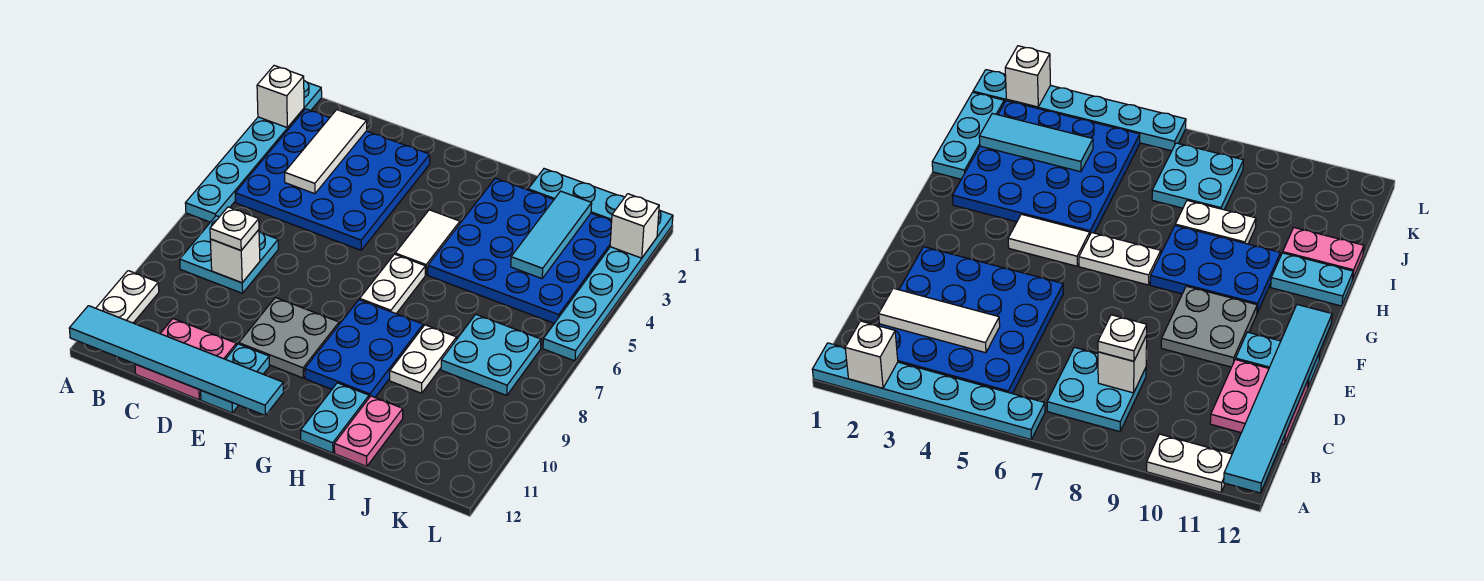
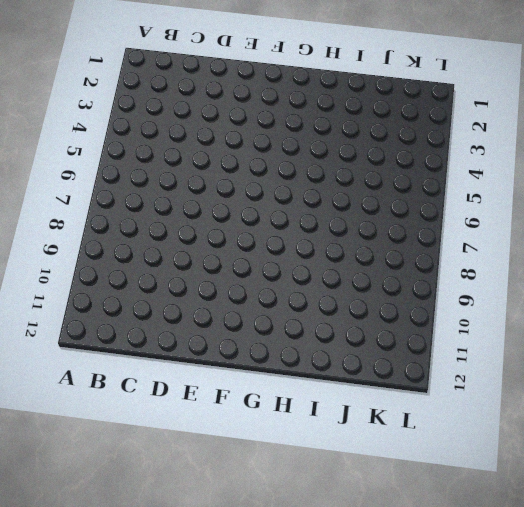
none -> cyan 1x6 plate [185,81,322,222]
none -> white 1x2 plate [96,271,159,323]
none -> blue 4x4 plate [235,109,430,250]

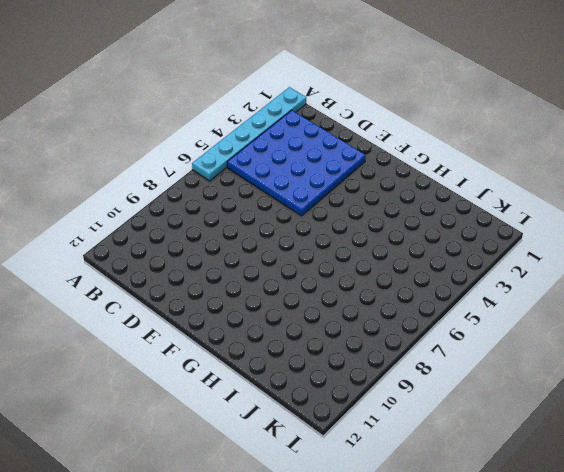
none -> white 1x2 plate [96,271,159,323]
none -> cyan 2x2 plate [180,216,278,293]
none -> pink 2x2 plate [135,319,236,400]

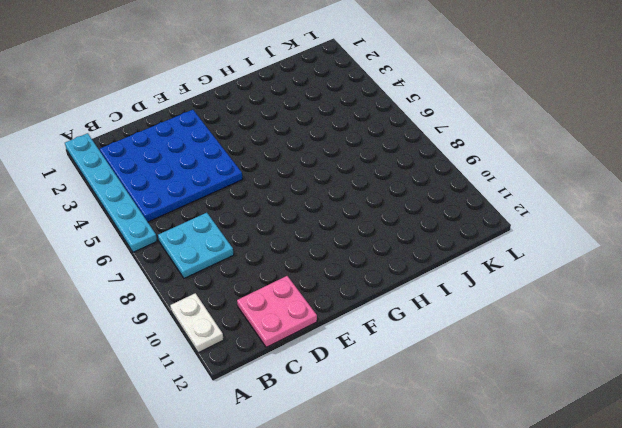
none -> grey 2x2 plate [239,298,339,378]
none -> cyan 1x2 plate [201,344,269,413]
none -> white 1x2 tile [395,210,460,275]

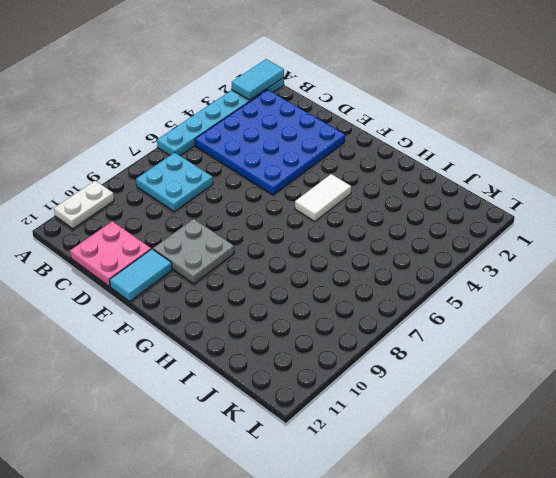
cyan 1x2 tile [232,59,284,100] -> white 1x1 brick [257,66,304,128]
cyan 1x2 tile [110,249,172,301] -> cyan 1x2 plate [201,344,269,413]
none -> white 1x2 plate [360,254,425,314]
none -> blue 2x3 plate [305,300,423,397]
none -> blue 4x4 plate [428,178,612,323]

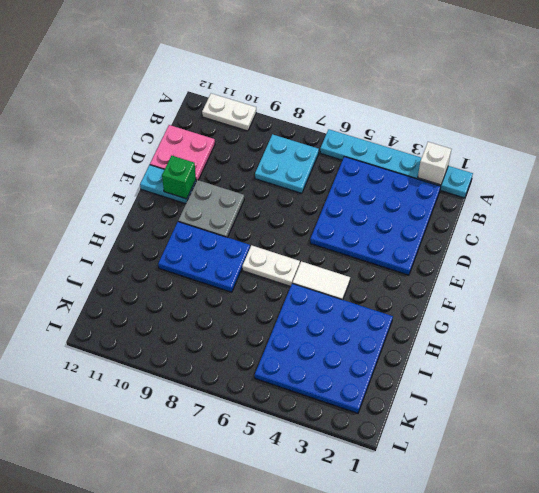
green 1x1 brick [162,156,196,199] -> none
none -> cyan 1x2 plate [301,383,369,453]
none -> cyan 1x3 plate [528,169,625,221]
none -> white 1x2 plate [390,325,457,393]

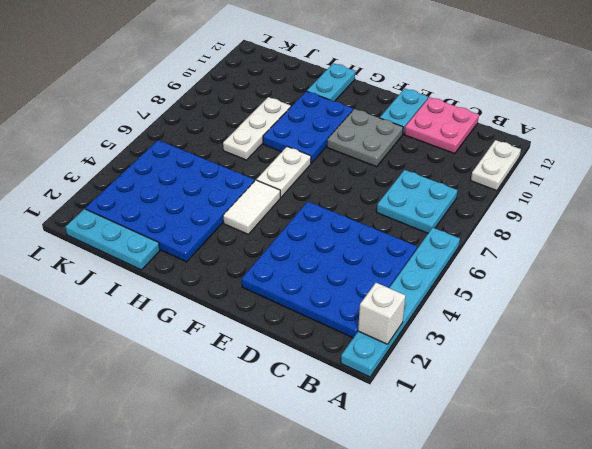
white 1x3 plate [223,97,291,160] -> white 1x2 plate [390,325,457,393]
none -> pink 1x2 plate [334,396,403,466]
none -> cyan 2x2 plate [441,314,541,396]
none -> cyan 1x6 plate [543,210,673,361]

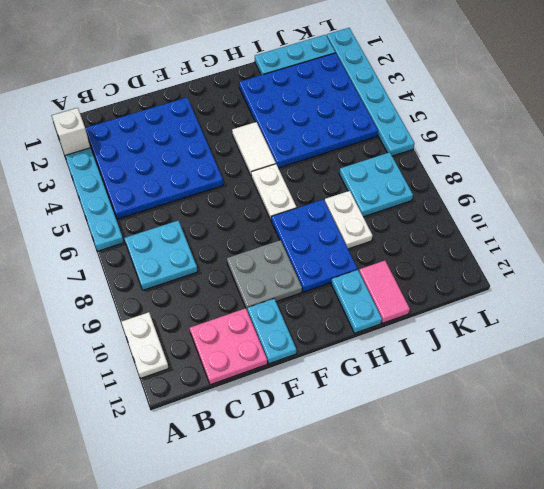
pink 1x2 tile [359,261,410,323] -> pink 1x2 plate [334,396,403,466]
none -> cyan 1x6 tile [69,306,284,415]
none -> white 1x3 tile [285,110,367,194]
none -> white 1x1 brick [210,230,260,283]

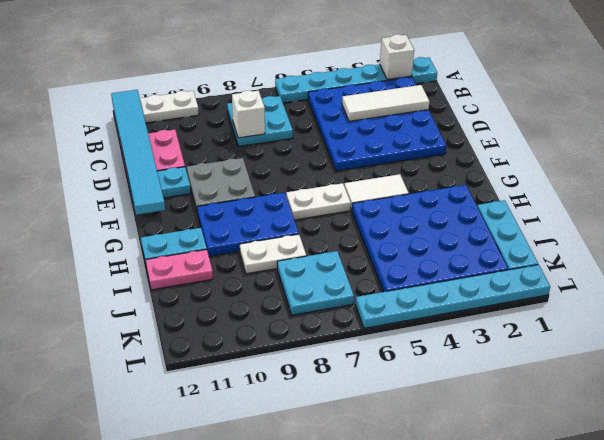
none -> cyan 1x3 tile [511,191,592,279]
none -> white 1x1 brick [610,194,659,258]
none -> white 1x1 plate [210,207,259,250]

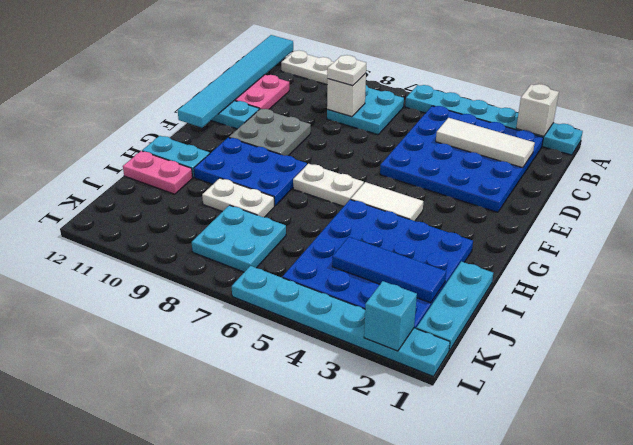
blue 1x3 tile [332,237,446,303] -> cyan 1x3 tile [511,191,592,279]
cyan 1x1 brick [364,281,417,351] -> white 1x1 brick [610,194,659,258]

